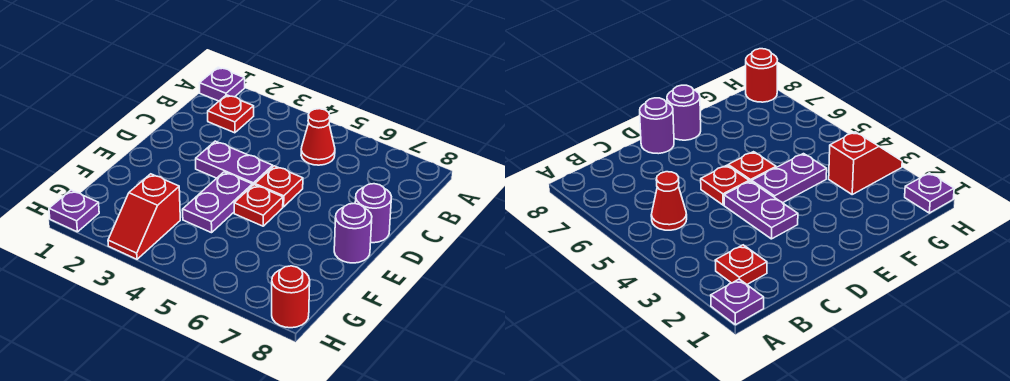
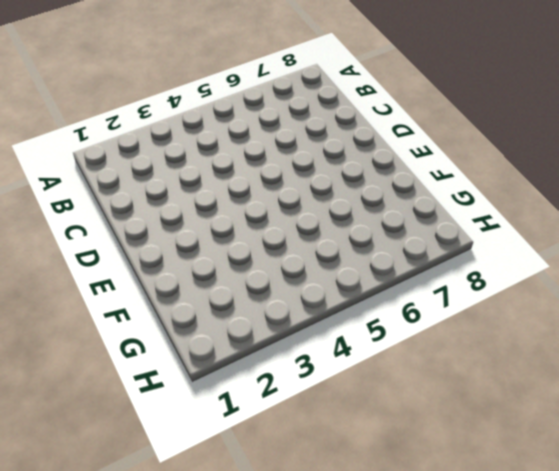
none -> purple 1x1 plate [199,67,245,101]
none -> red 1x1 plate [208,95,254,133]
none -> red 1x1 cone [301,109,335,165]

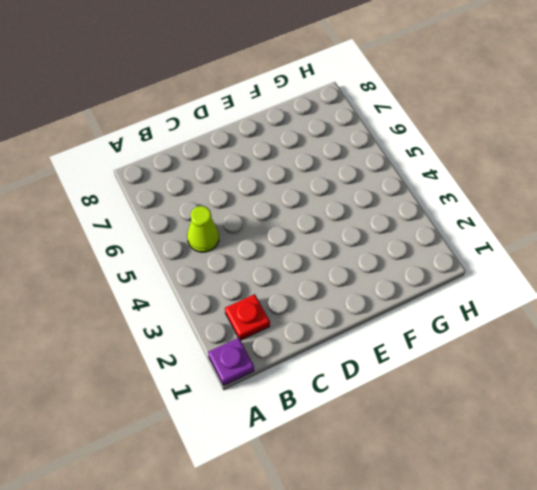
lime 1x1 cone [187,206,219,252] -> red 1x1 cone [301,109,335,165]
none -> purple 1x2 plate [196,141,273,186]
none -> red 1x1 plate [255,166,303,207]
none -> purple 1x1 round brick [355,184,391,243]

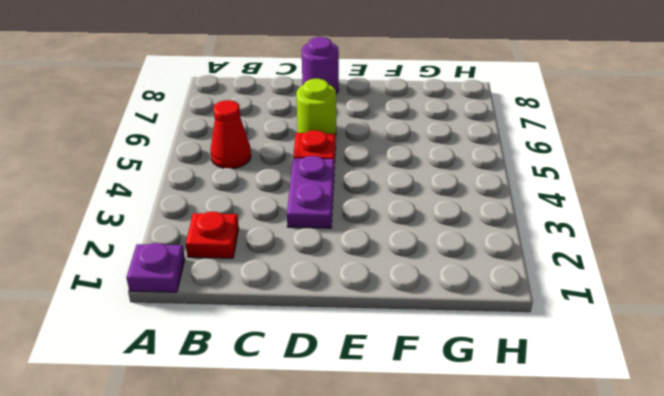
lime 1x1 round brick [296,79,336,134] -> none
none -> purple 1x2 plate [183,172,252,233]
none -> red 1x1 plate [234,185,283,226]
none -> purple 1x1 round brick [334,203,372,263]

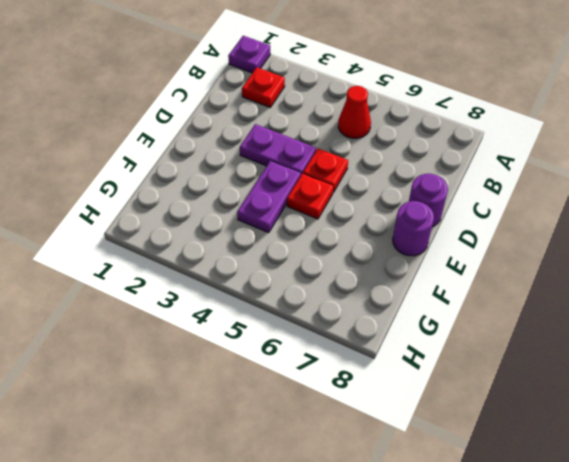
none -> red 1x2 slope [108,174,180,259]
none -> purple 1x1 plate [49,190,99,232]
none -> red 1x1 round brick [272,266,310,328]

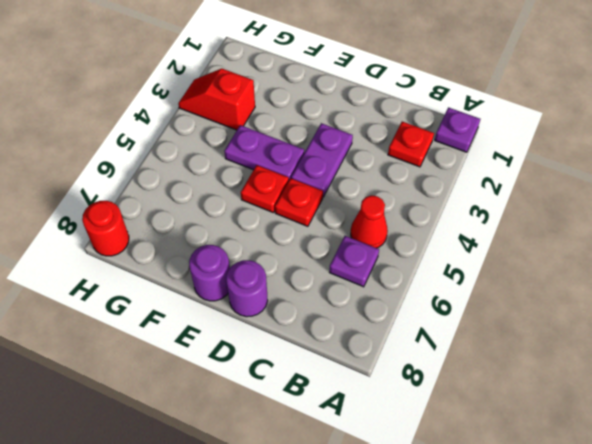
purple 1x1 plate [329,236,379,287] -> purple 1x1 plate moved to [49,190,99,232]

